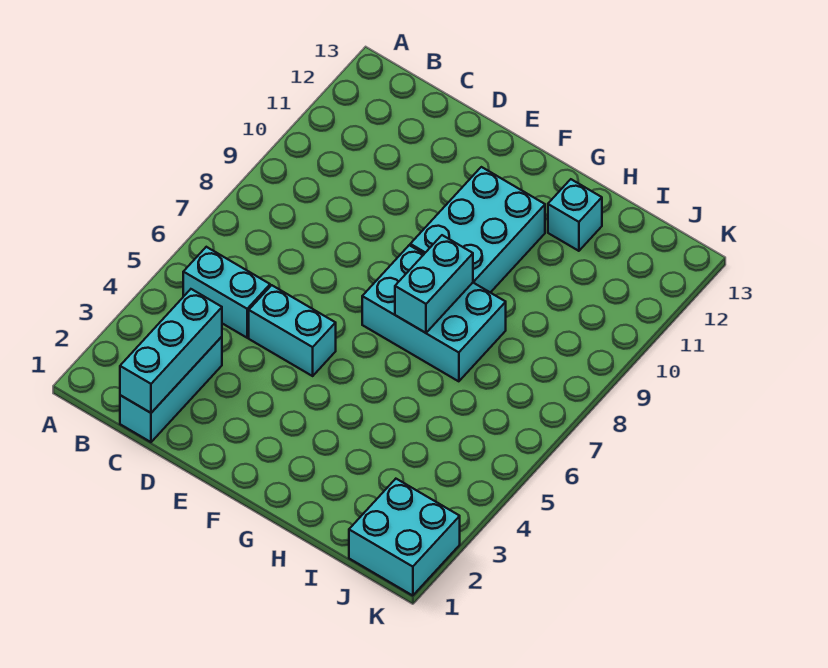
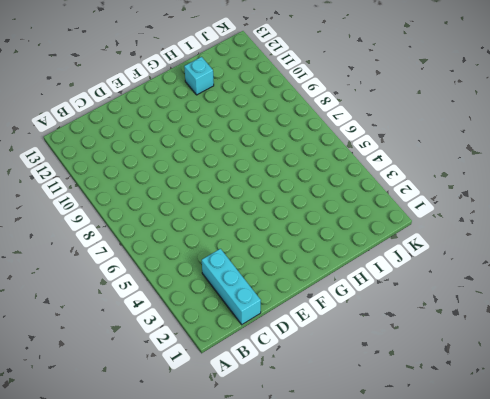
none -> cyan 1x2 brick [183,247,270,338]
none -> cyan 1x2 brick [249,285,336,376]

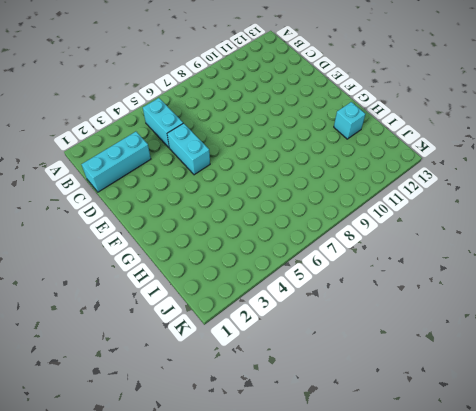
none -> cyan 2x3 brick [362,245,506,381]
none -> cyan 2x3 brick [410,167,545,293]

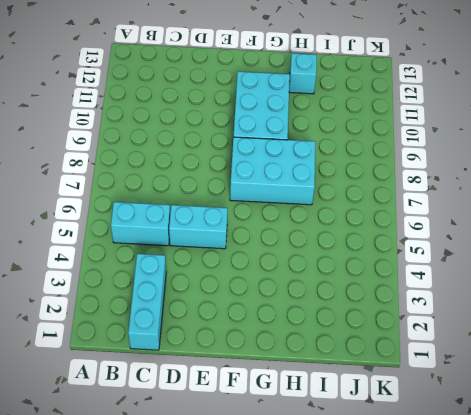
none -> cyan 2x2 brick [349,479,460,596]
none -> cyan 1x3 brick [120,289,222,413]

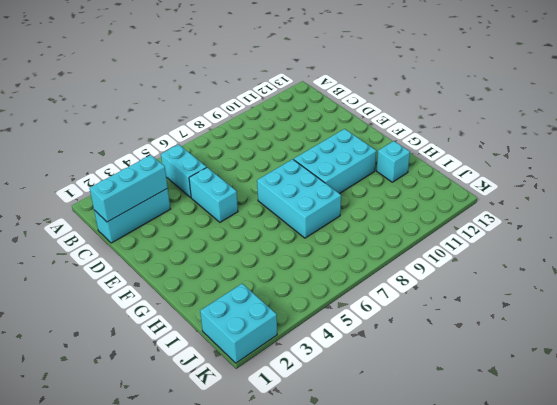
none -> cyan 1x2 brick [395,235,473,333]

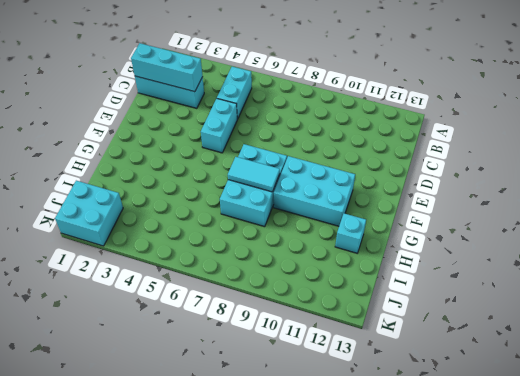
cyan 1x2 tile [228,157,280,192] -> cyan 1x2 brick [395,235,473,333]

